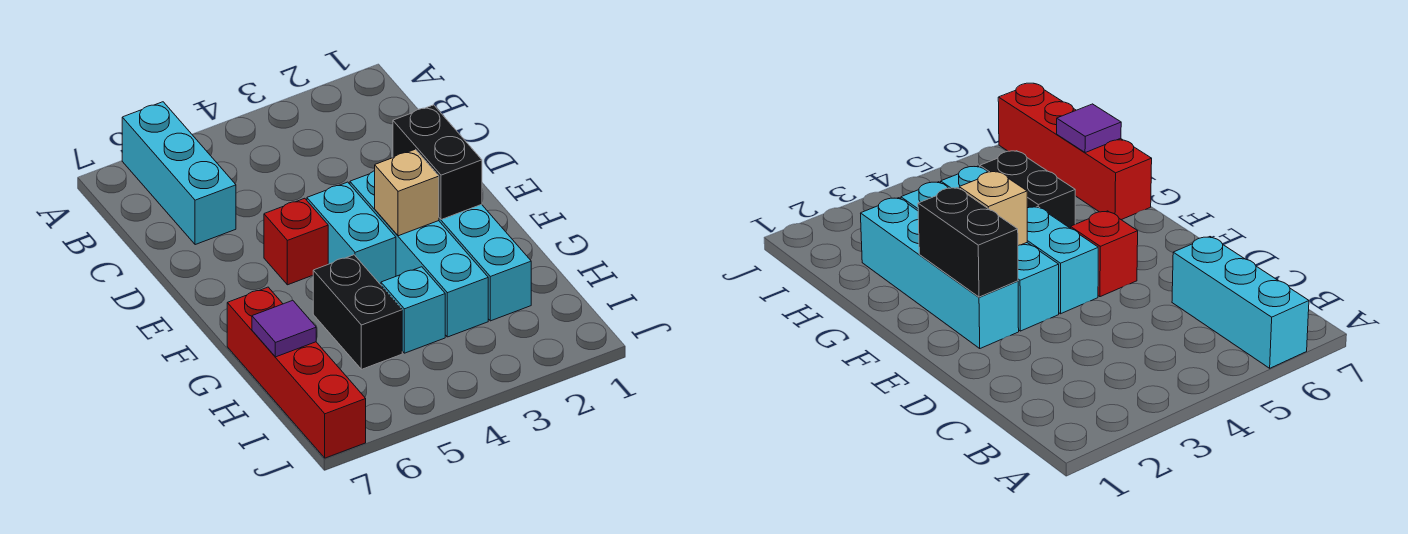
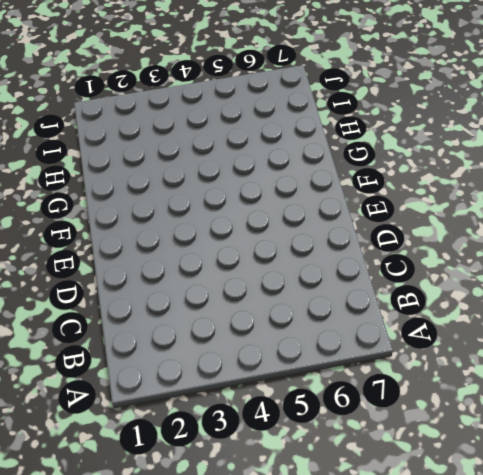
none -> cyan 1x3 brick [122,102,236,245]
none -> cyan 1x4 brick [439,204,531,321]

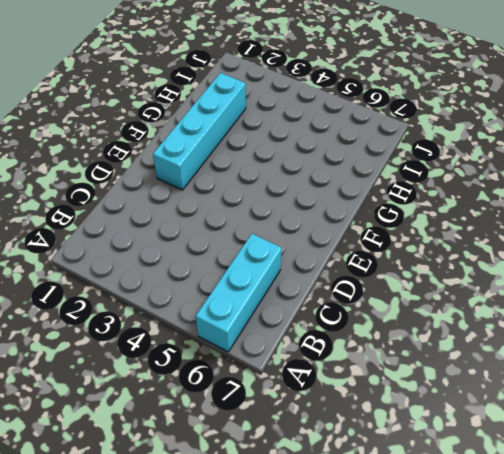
none -> cyan 1x4 brick [350,171,488,337]
none -> cyan 1x2 brick [307,182,396,285]

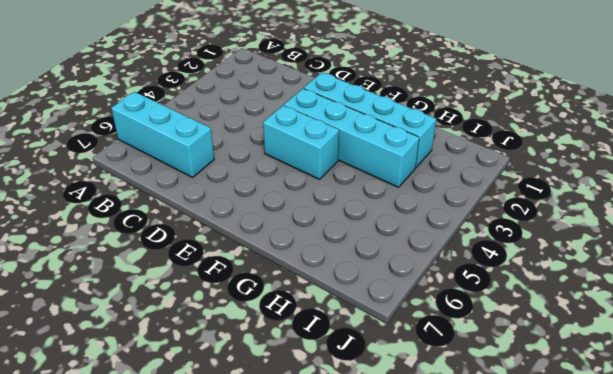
none -> red 1x1 brick [264,198,328,285]
none -> black 1x2 brick [313,255,402,369]

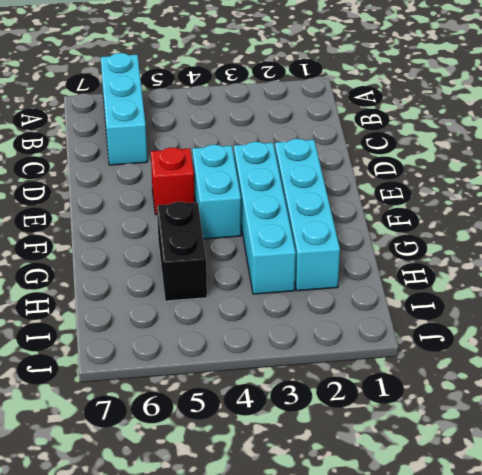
none -> red 1x4 brick [227,287,366,458]
none -> cyan 1x1 brick [381,267,445,353]

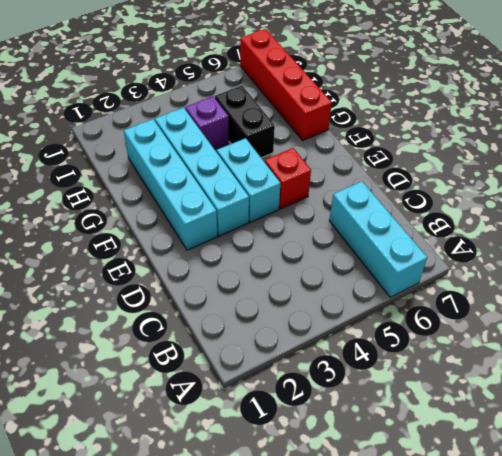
purple 1x1 brick [185,97,229,149] -> cyan 1x1 brick [381,267,445,353]
none -> black 1x2 brick [393,105,482,220]
none -> tan 1x1 brick [375,149,439,236]

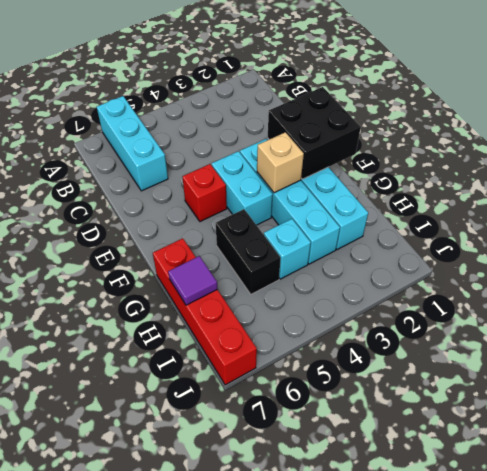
black 2x2 brick [268,87,361,179] -> black 1x2 brick [393,105,482,220]

